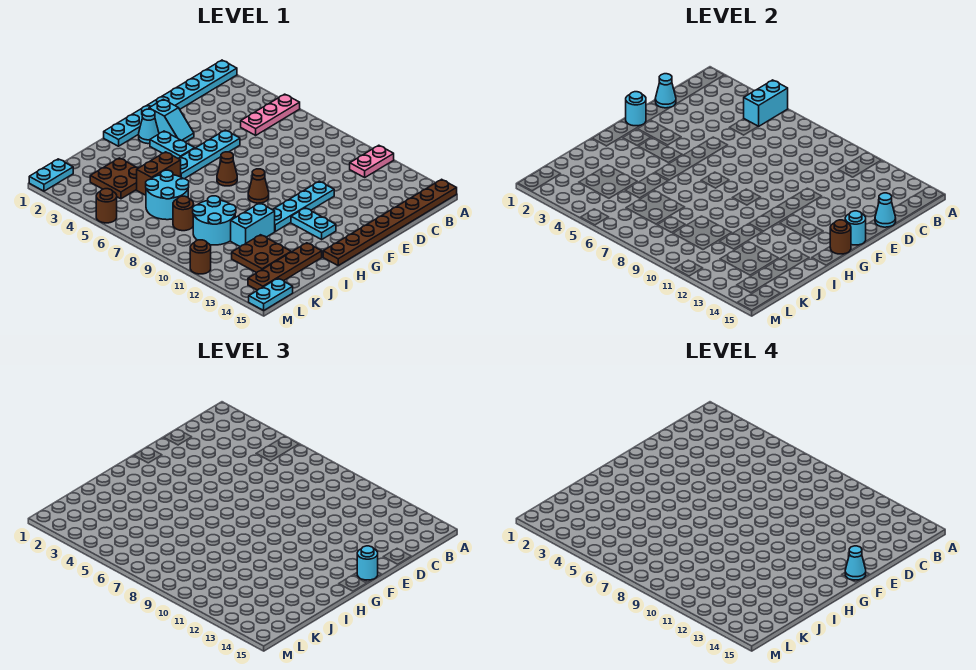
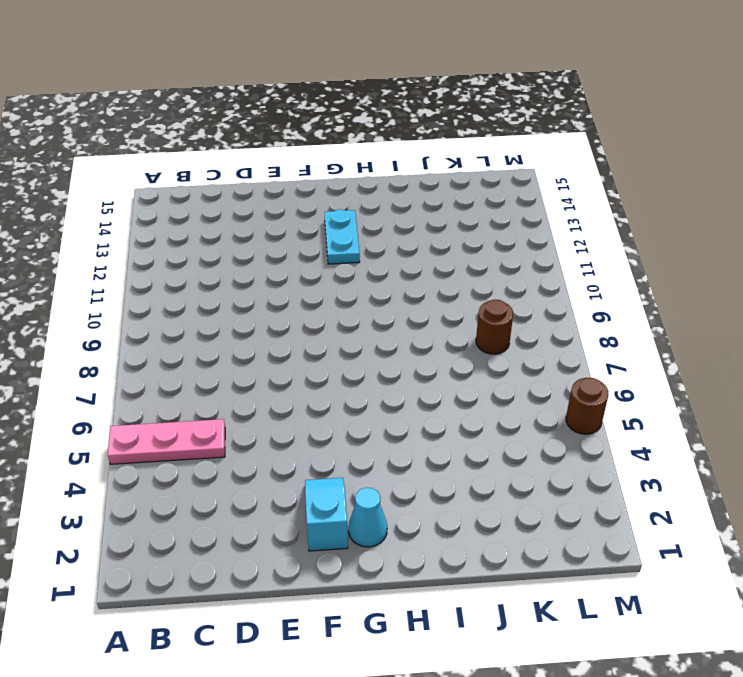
none -> cyan 1x8 plate [104,60,237,146]
none -> pink 1x2 plate [350,145,394,177]
none -> brown 1x8 plate [323,179,457,265]
none -> cyan 1x4 plate [178,130,240,179]

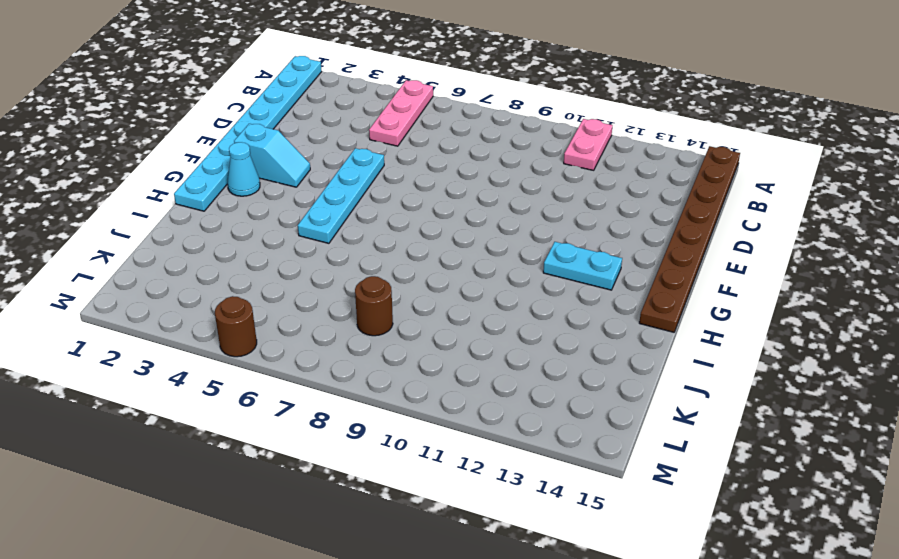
none -> cyan 1x4 plate [272,181,334,231]
none -> cyan 1x2 plate [150,131,195,158]
none -> brown 1x1 cone [217,152,237,186]
none -> brown 1x1 cone [248,169,269,203]

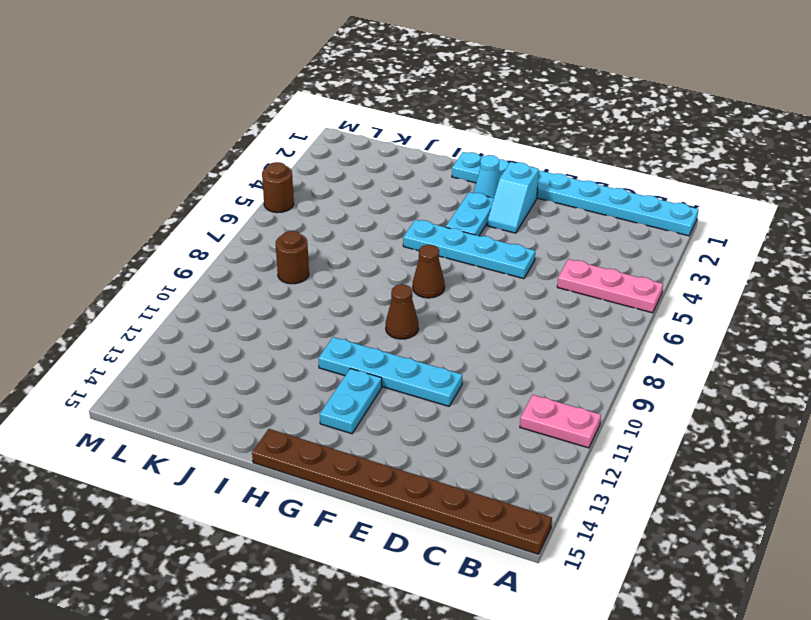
none -> brown 1x2 brick [137,152,181,195]
none -> cyan 1x2 brick [231,203,275,247]
none -> brown 1x4 plate [248,243,322,290]
none -> brown 2x2 plate [90,158,138,199]

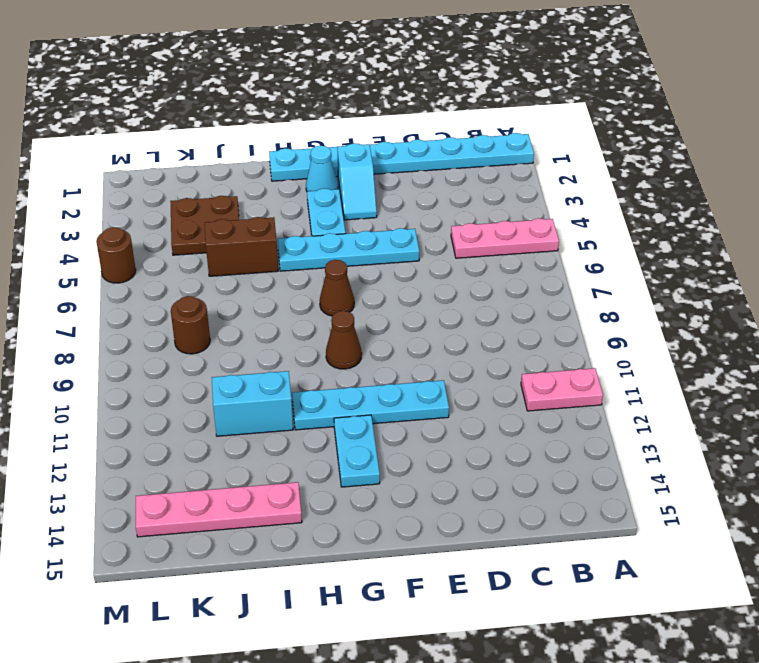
pink 1x4 plate [136,482,302,537] -> brown 1x4 plate [248,243,322,290]
none -> brown 1x8 plate [323,179,457,265]
none -> cyan 2x2 round brick [146,170,189,220]
none -> cyan 2x2 round brick [193,196,236,245]
none -> brown 2x2 plate [232,235,291,273]

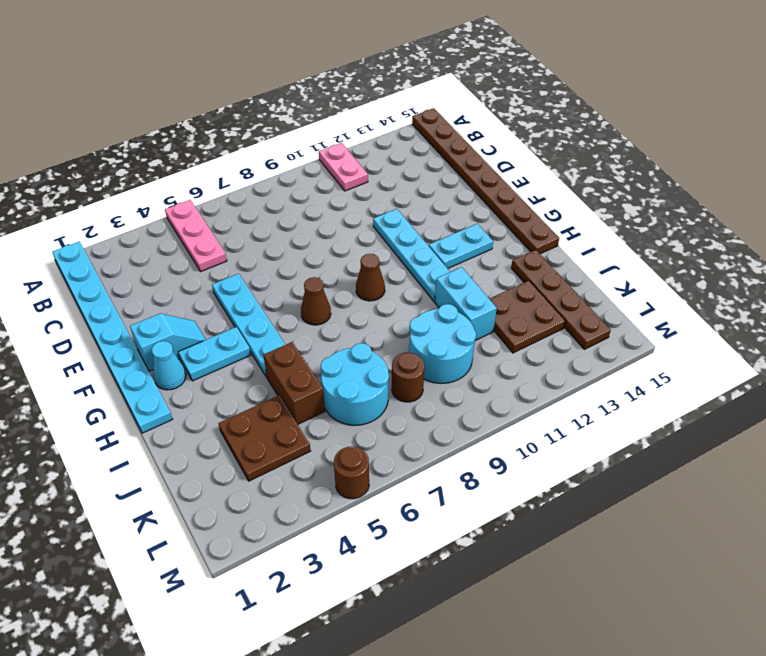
none -> cyan 1x2 plate [29,159,73,191]
none -> cyan 1x2 plate [249,278,293,311]
none -> brown 1x1 round brick [190,240,211,274]
none -> cyan 1x2 brick [744,80,788,127]

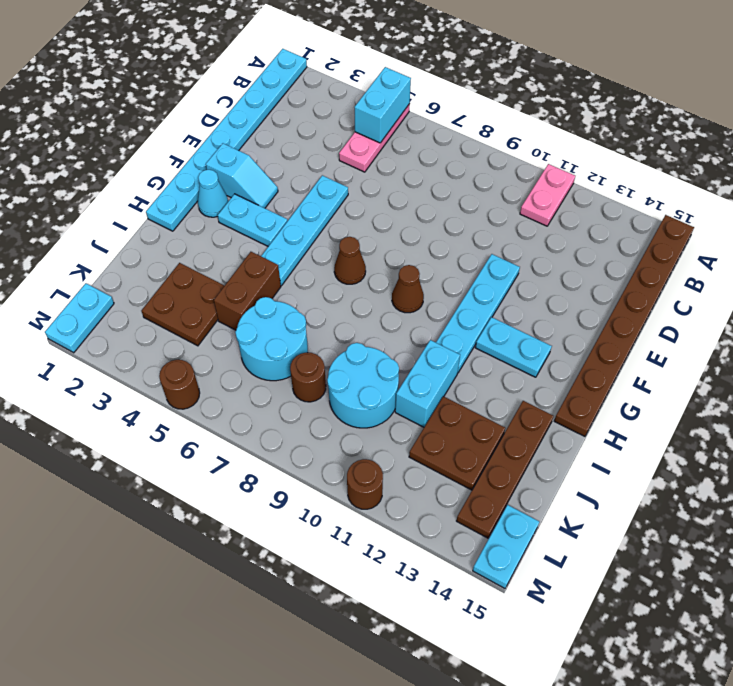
none -> cyan 1x1 cone [655,74,676,108]
none -> cyan 1x1 cone [875,193,896,227]
none -> cyan 1x1 round brick [626,92,646,126]
none -> cyan 1x1 round brick [845,211,866,245]

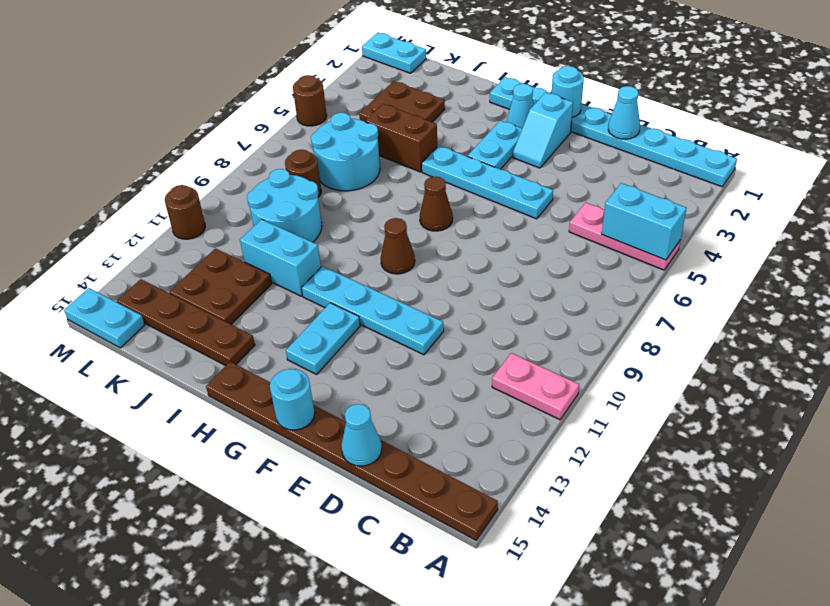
none -> brown 1x1 round brick [830,220,851,254]
none -> cyan 1x1 round brick [357,546,378,580]
none -> cyan 1x1 cone [845,546,866,580]

